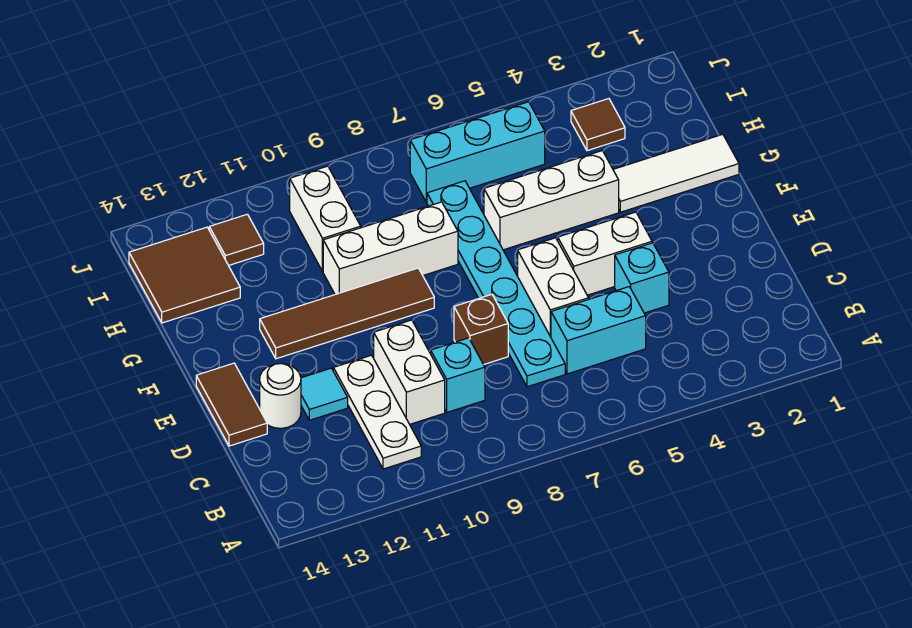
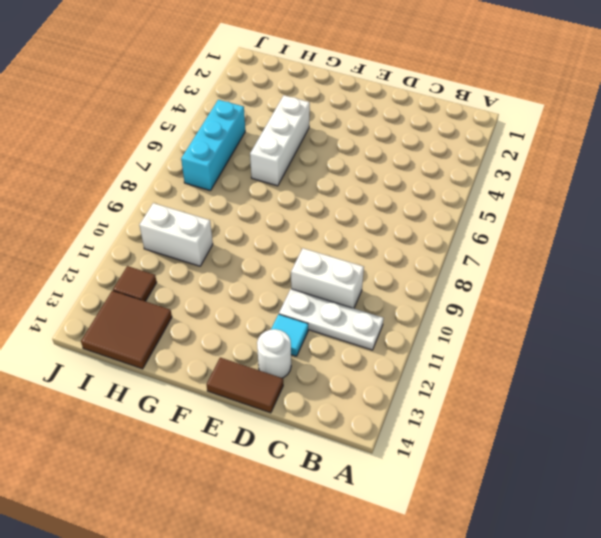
none -> cyan 1x2 brick [551,287,646,374]
none -> cyan 1x6 plate [427,181,565,387]
none -> cyan 1x1 brick [431,338,485,412]

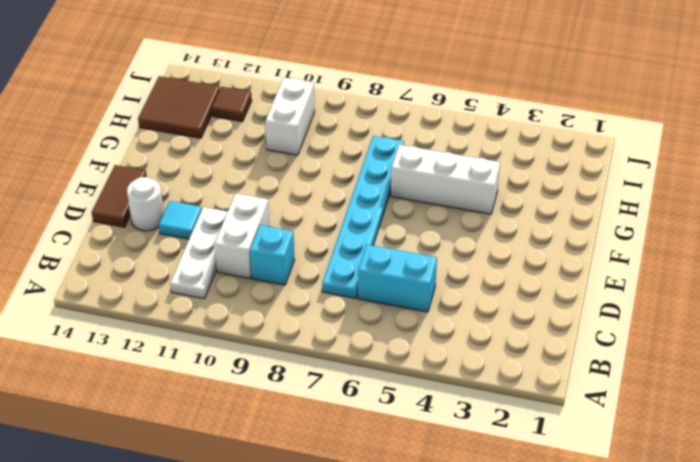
none -> cyan 1x1 brick [615,243,669,313]
none -> white 1x2 brick [518,238,589,337]
none -> brown 1x1 brick [454,294,508,365]

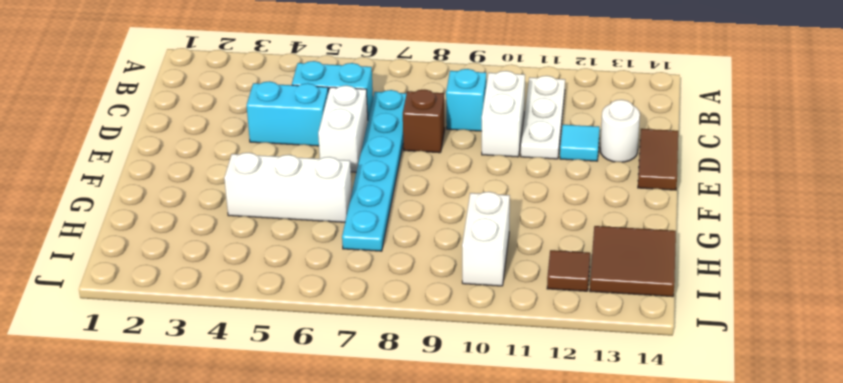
cyan 1x2 brick [247,81,328,146] -> cyan 1x1 brick [615,243,669,313]
none -> white 1x2 brick [558,212,652,295]
none -> brown 1x4 tile [260,268,434,359]
none -> white 1x3 tile [613,134,739,212]

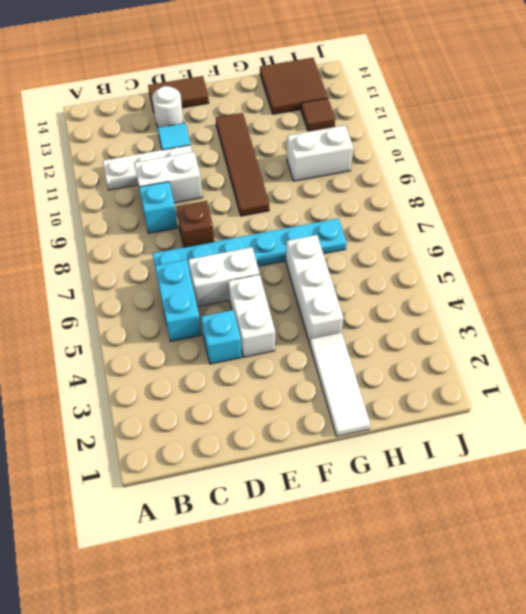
none -> white 1x3 brick [323,202,458,294]
none -> brown 1x1 tile [571,99,625,151]
none -> cyan 1x3 brick [410,102,545,202]

